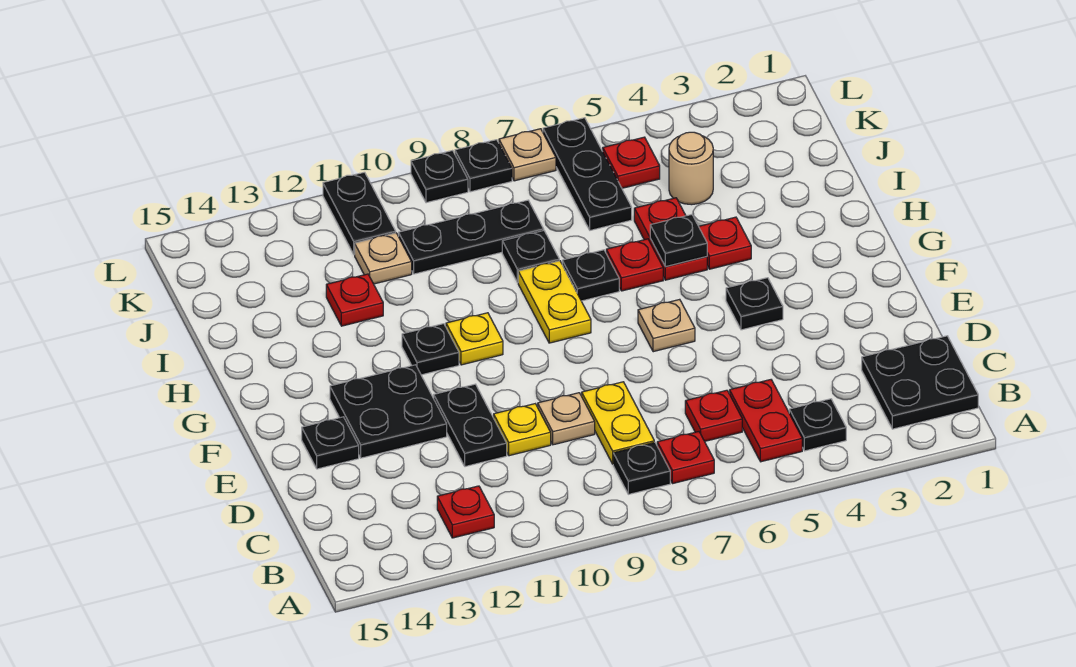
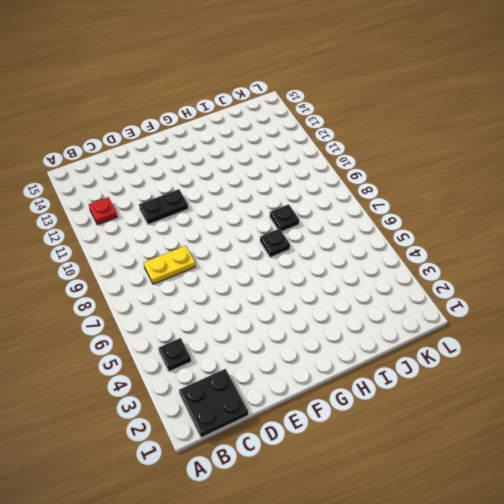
none -> red 1x2 plate [730,380,802,462]
none -> red 1x1 plate [657,432,714,484]
none -> black 1x1 plate [613,442,670,494]
none -> red 1x1 plate [685,390,742,441]

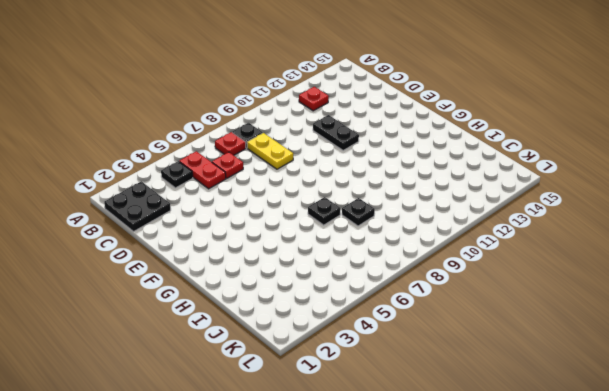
none -> tan 1x1 plate [538,393,595,445]
none -> yellow 1x1 plate [494,404,551,456]
none -> black 2x2 plate [330,365,447,458]
none -> black 1x1 plate [302,417,359,469]

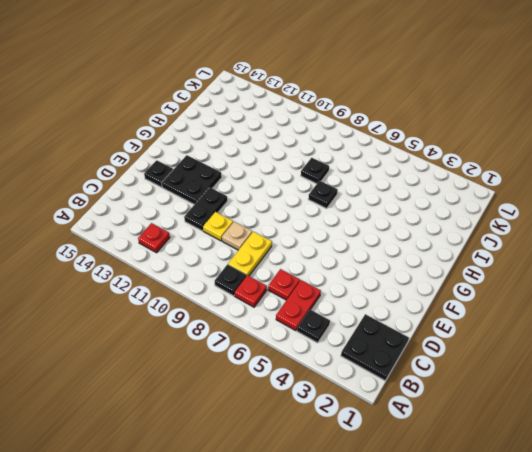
none -> black 1x1 plate [726,278,783,330]
none -> tan 1x1 plate [638,299,695,352]
none -> yellow 1x2 plate [518,261,591,343]
none -> yellow 1x1 plate [446,313,503,365]

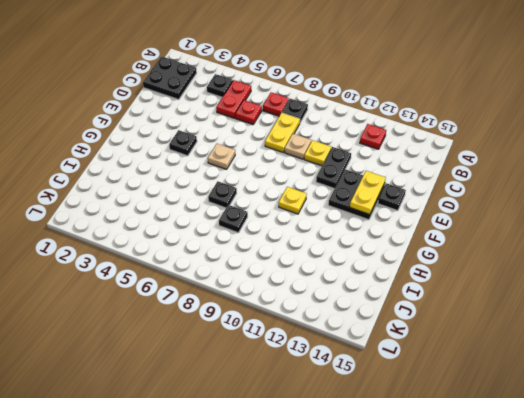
yellow 1x2 plate [350,171,386,215] -> yellow 1x2 plate moved to [518,261,591,343]
none -> black 1x1 plate [402,324,459,375]
none -> red 1x1 plate [699,217,751,269]
none -> red 1x2 plate [634,198,707,280]
none -> red 1x1 plate [606,239,663,291]

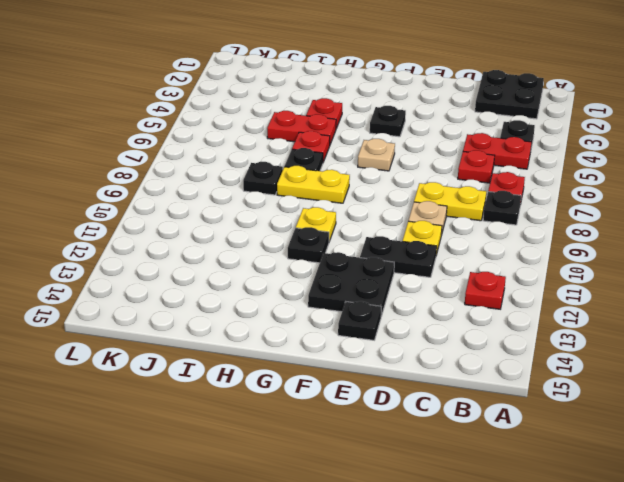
none -> red 1x1 plate [326,274,383,326]
none -> tan 1x1 round brick [669,132,713,205]
none -> black 1x3 plate [543,118,632,230]
none -> black 1x3 plate [399,200,544,274]

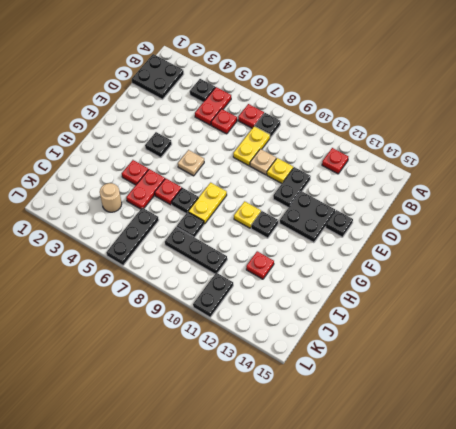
none -> tan 1x1 plate [355,233,412,284]
none -> red 1x1 plate [603,137,660,188]
none -> tan 1x1 plate [499,129,556,181]
none -> black 1x1 plate [455,140,512,192]

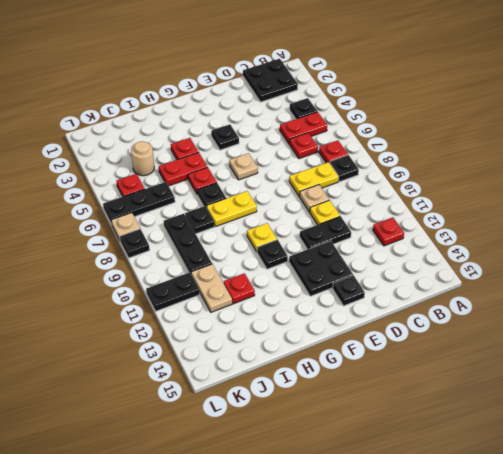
tan 1x2 plate [191,264,232,312] -> tan 1x1 plate [355,233,412,284]
none -> black 1x1 plate [411,151,468,203]
none -> black 1x1 plate [650,215,707,267]

